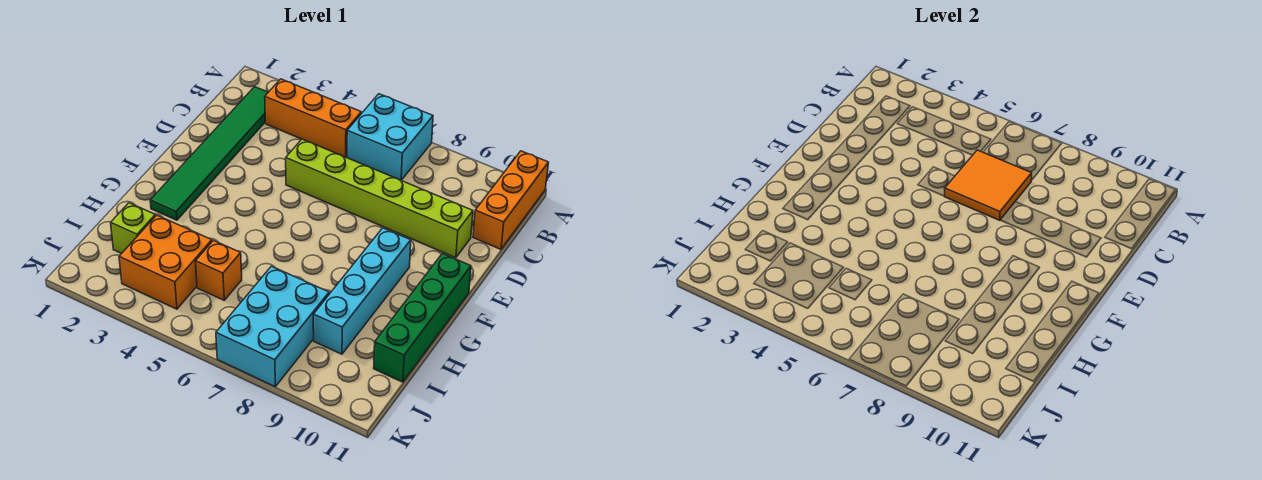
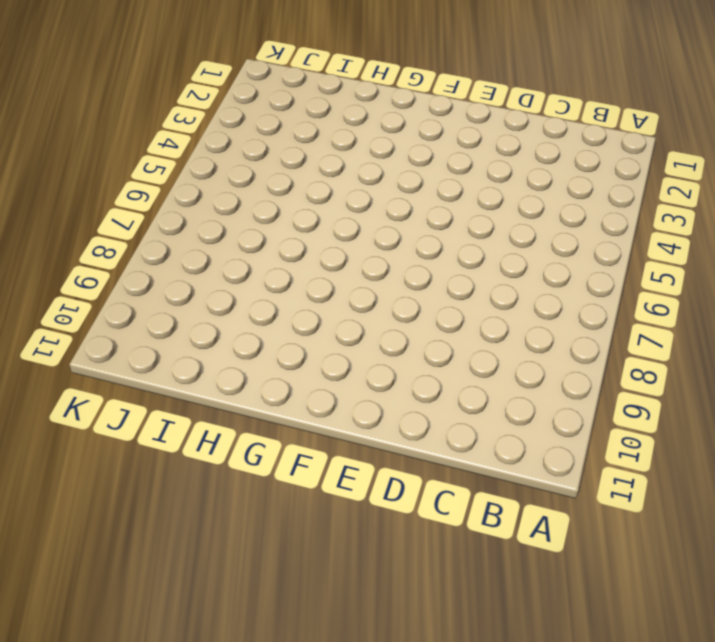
none -> cyan 2x2 brick [347,94,433,180]
none -> orange 1x3 brick [473,151,549,249]
none -> green 1x6 tile [150,87,268,220]

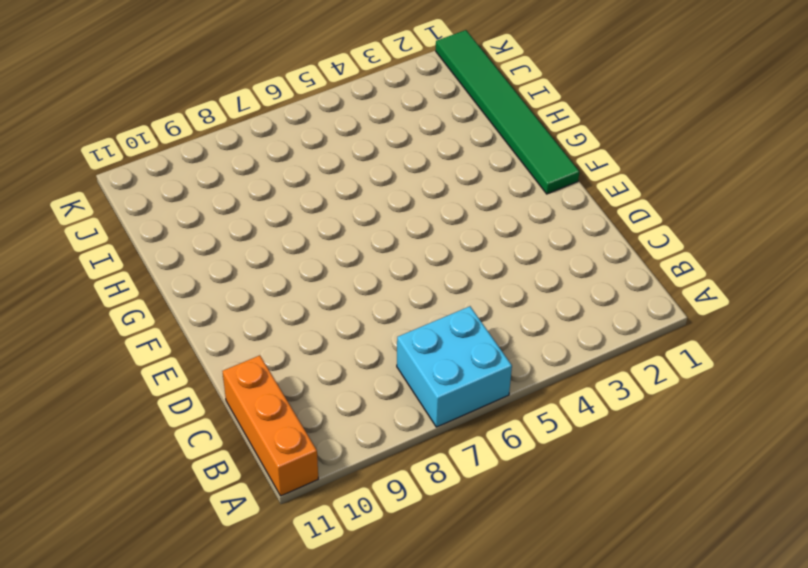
green 1x6 tile [436,30,579,194] -> green 1x6 tile moved to [150,87,268,220]
none -> orange 1x3 brick [265,79,361,157]
none -> lime 1x6 brick [286,139,473,258]
none -> cyan 1x4 brick [313,228,411,354]

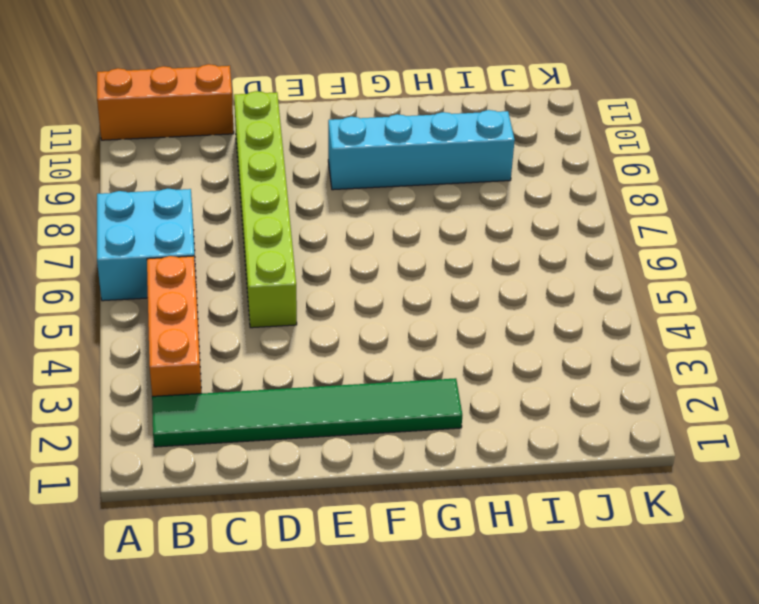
none -> green 1x4 brick [374,253,471,382]
none -> lime 1x1 brick [111,203,155,254]
none -> orange 2x2 brick [119,215,212,309]

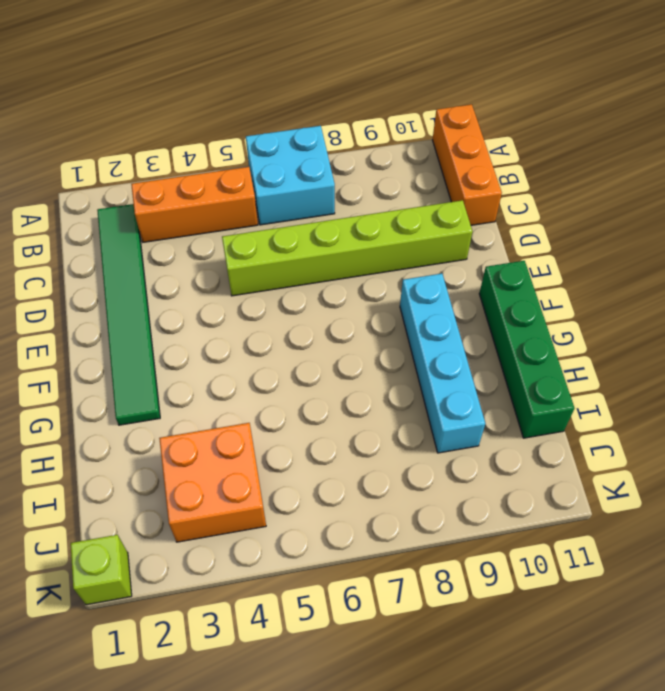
lime 1x1 brick [71,535,132,605] -> lime 1x1 brick moved to [111,203,155,254]
none -> orange 1x1 brick [196,241,242,300]
none -> cyan 2x3 brick [216,266,329,387]
none -> orange 2x2 tile [945,150,1032,220]

